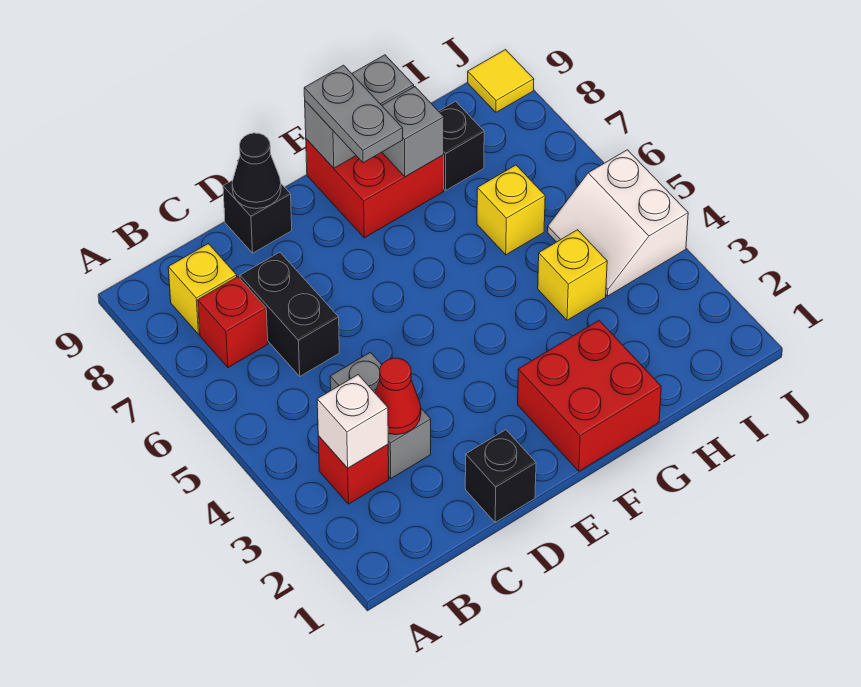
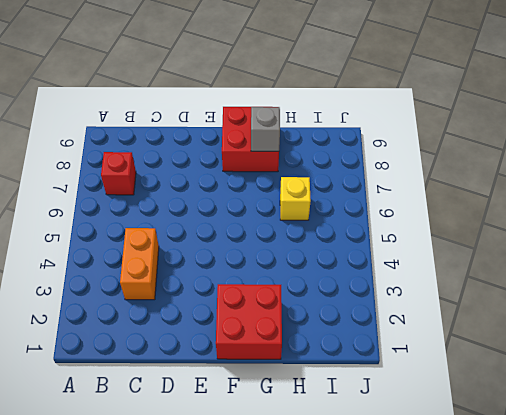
orange 1x2 brick [120,228,159,300] -> grey 1x2 brick [330,352,431,478]
none -> red 1x1 brick [318,436,389,504]
none -> yellow 1x1 brick [168,244,237,334]
none -> black 1x2 brick [240,252,339,376]

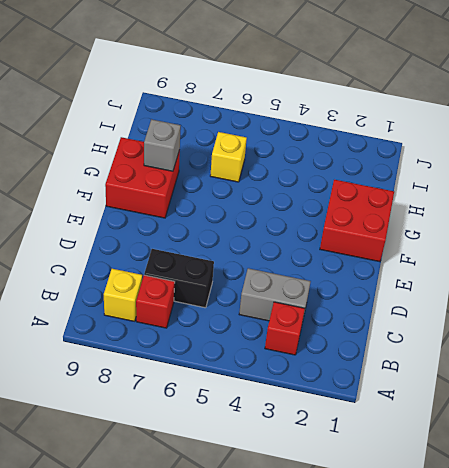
none -> black 1x1 brick [465,430,536,522]
none -> black 1x1 brick [223,180,292,253]
none -> yellow 1x1 brick [538,230,607,320]

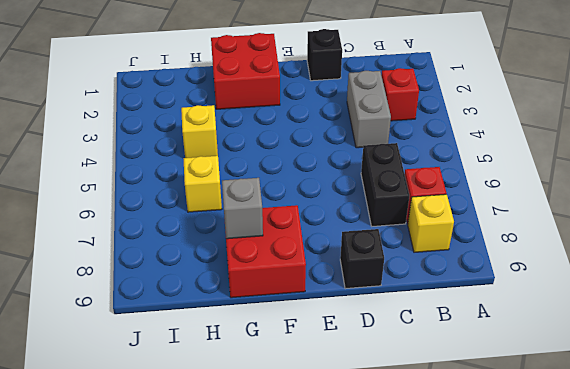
none -> black 1x1 brick [439,101,484,190]
none -> white 2x2 slope [548,150,688,296]
none -> yellow 1x1 tile [468,50,534,112]

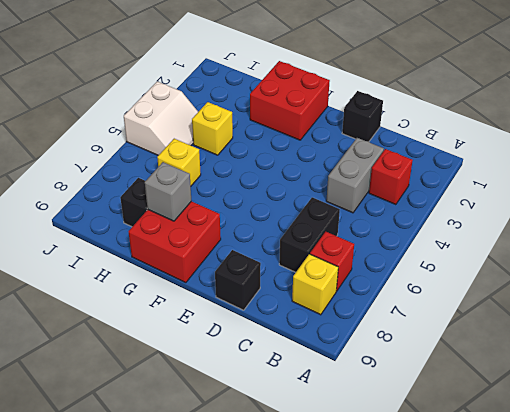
none -> yellow 1x1 tile [468,50,534,112]
none -> white 1x1 brick [317,375,388,468]
none -> red 1x1 cone [375,358,421,435]

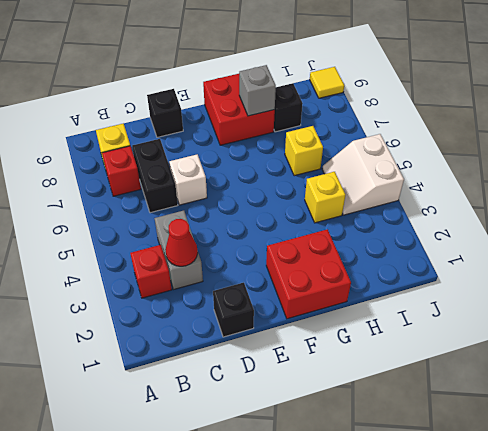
white 1x1 brick [169,154,207,205] -> white 1x1 brick moved to [317,375,388,468]
none -> black 1x1 cone [232,133,281,209]
none -> grey 1x2 brick [305,55,414,168]
none -> grey 1x2 plate [304,65,403,163]

